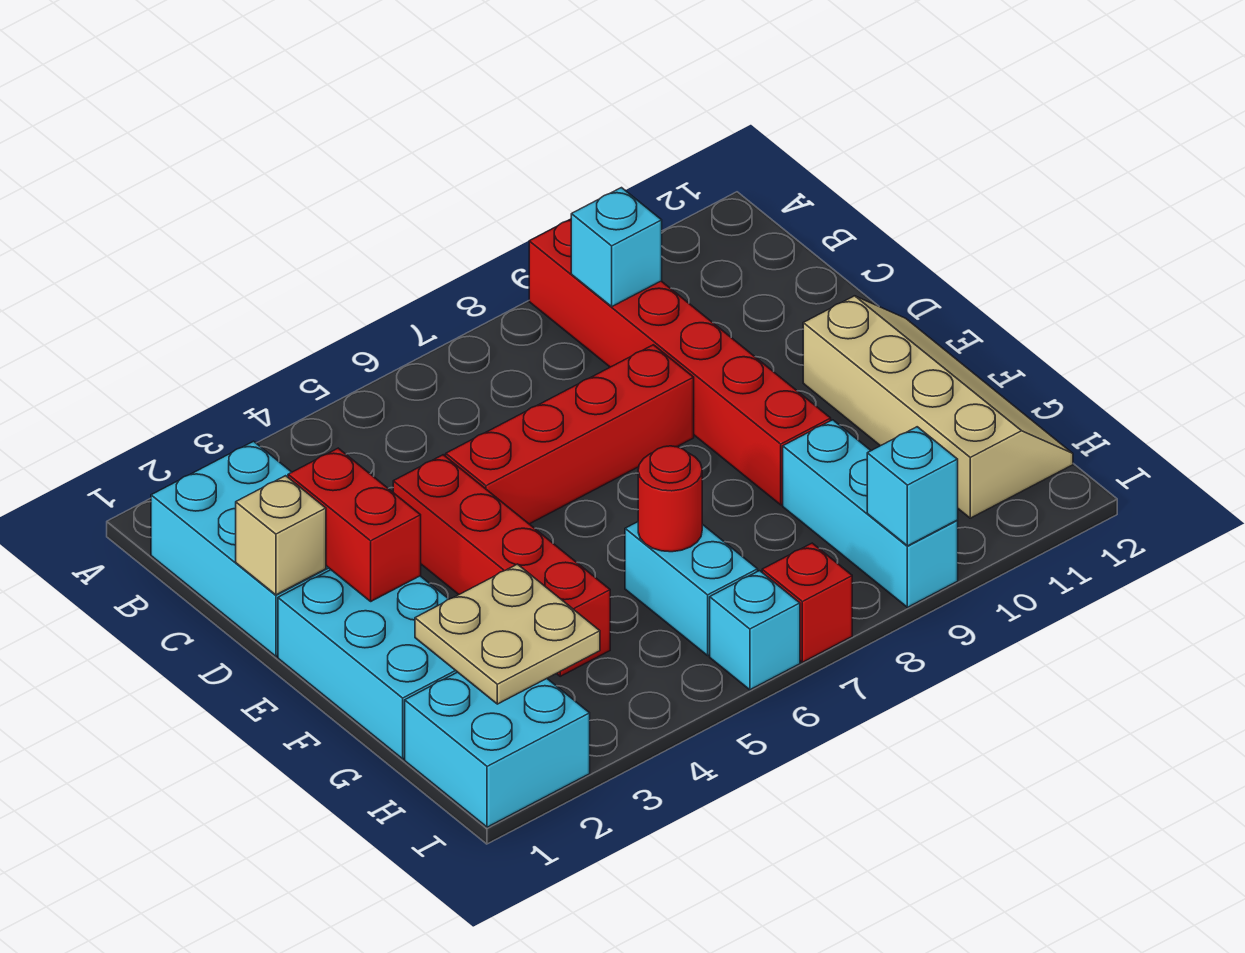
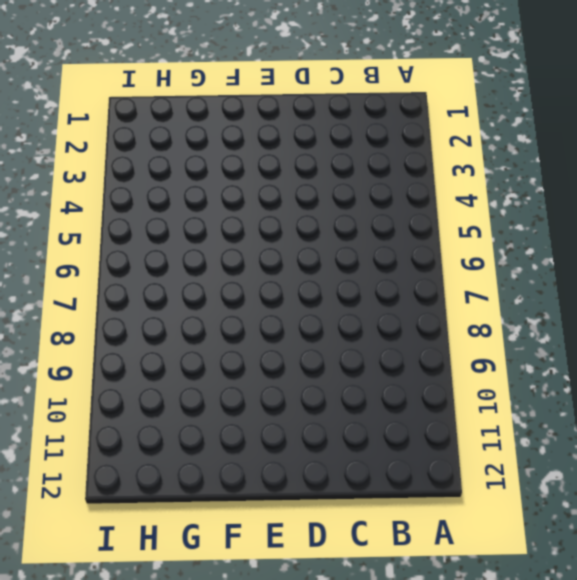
none -> red 1x6 brick [529,219,831,505]
none -> cyan 2x3 brick [151,441,331,656]
none -> red 1x4 brick [393,455,610,676]

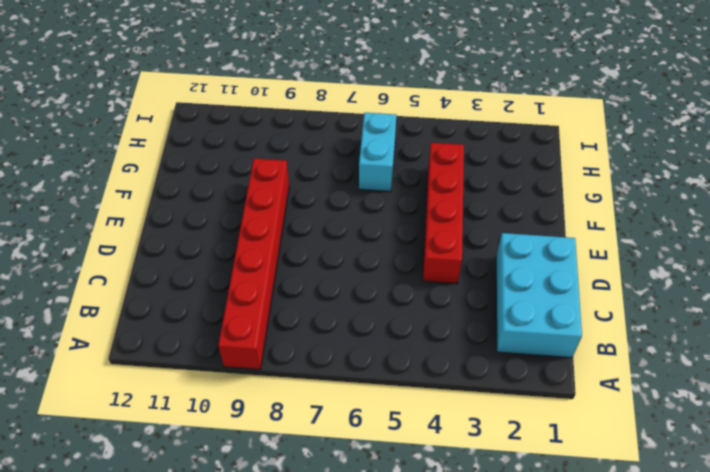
none -> red 1x4 brick [446,345,694,524]
none -> cyan 2x3 brick [278,570,457,759]
none -> tan 2x4 slope [803,296,1073,518]

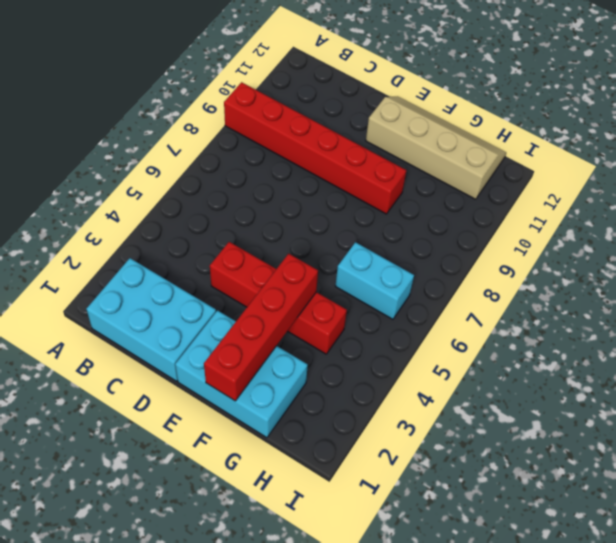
red 1x4 brick [204,254,318,401] -> red 1x4 brick moved to [446,345,694,524]
none -> cyan 1x3 brick [783,420,958,607]
none -> cyan 2x2 brick [405,672,590,827]
none -> cyan 1x1 brick [710,571,800,690]

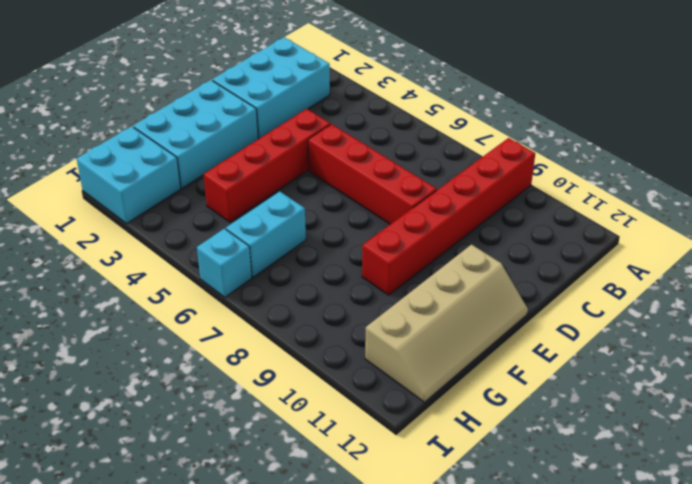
none -> cyan 1x3 brick [783,420,958,607]
none -> red 1x1 brick [762,543,852,662]
none -> cyan 1x1 brick [571,188,662,307]

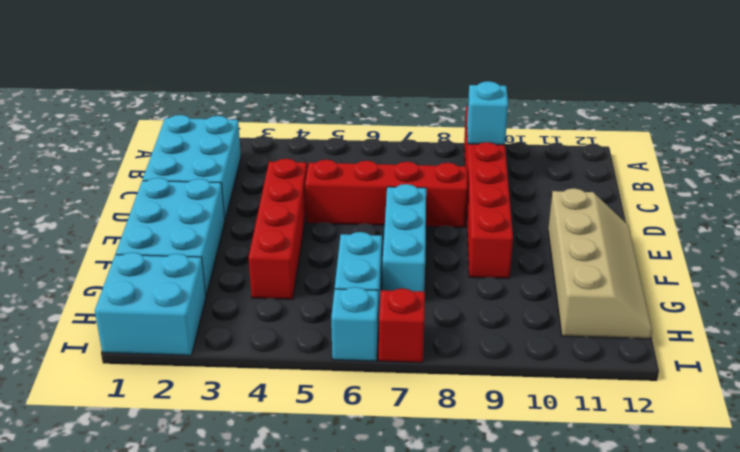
cyan 1x3 brick [382,184,426,292] -> cyan 1x3 brick moved to [783,420,958,607]
none -> tan 1x1 brick [236,476,326,595]
none -> red 1x2 brick [288,448,421,601]
none -> tan 2x2 plate [415,564,600,704]

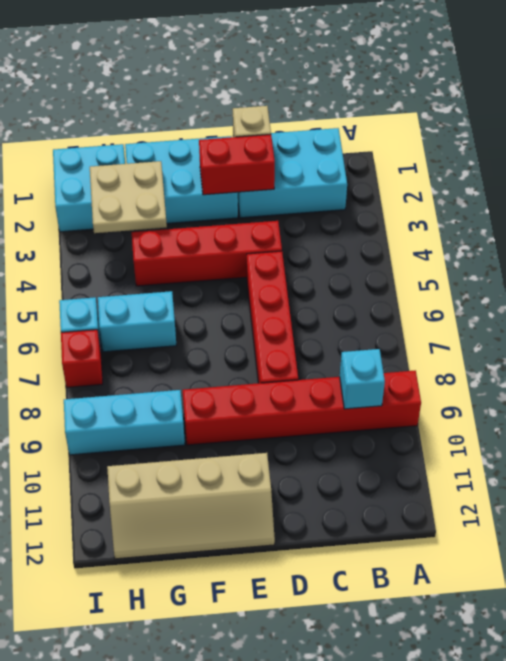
none -> red 1x1 round brick [638,446,702,552]
none -> cyan 1x1 brick [867,427,958,546]

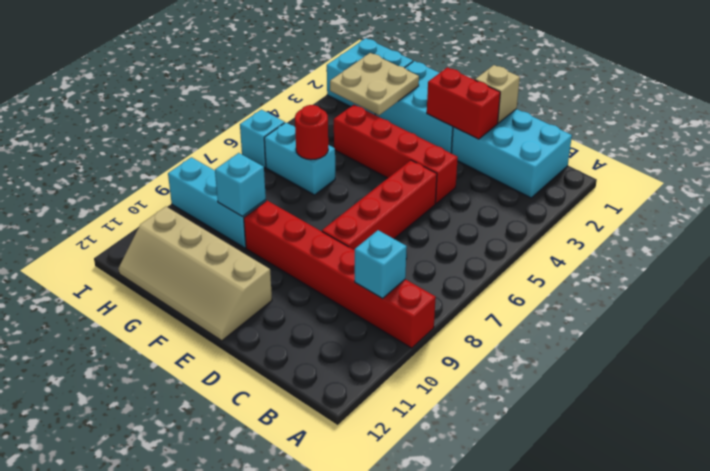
cyan 1x1 brick [215,153,266,217] -> cyan 1x1 brick moved to [867,427,958,546]
none -> red 1x1 brick [762,543,852,662]

